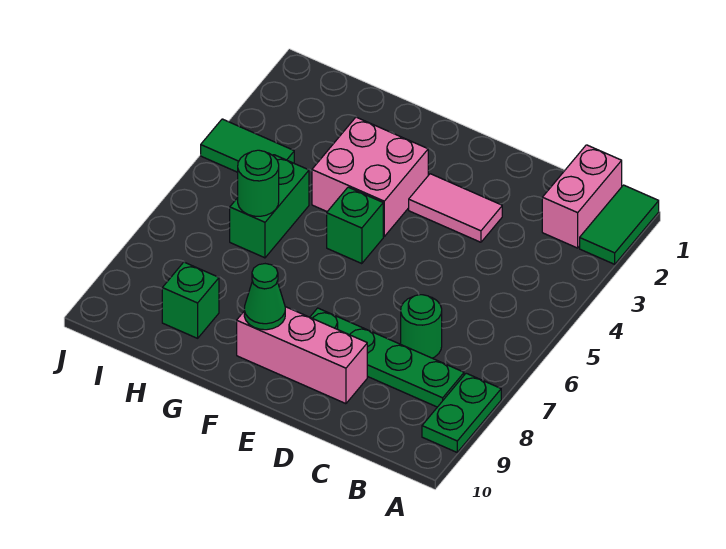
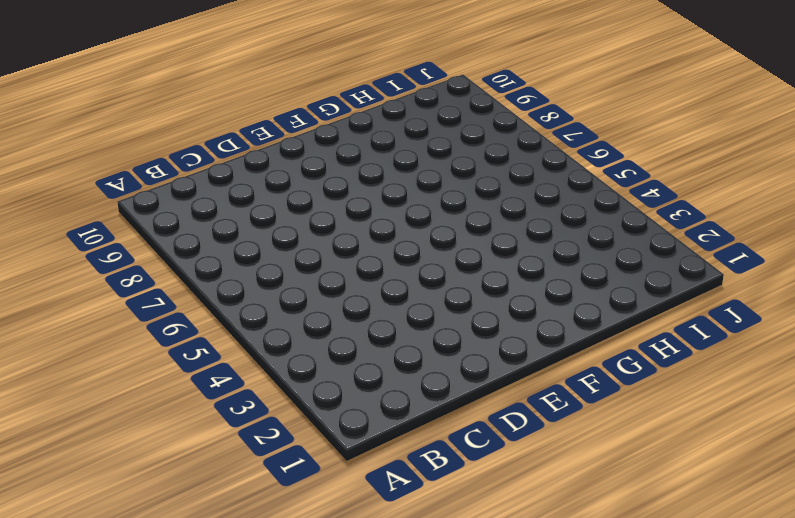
none -> green 1x2 tile [580,185,659,264]
none -> green 1x2 plate [422,373,501,452]
none -> pink 1x2 brick [542,145,622,248]

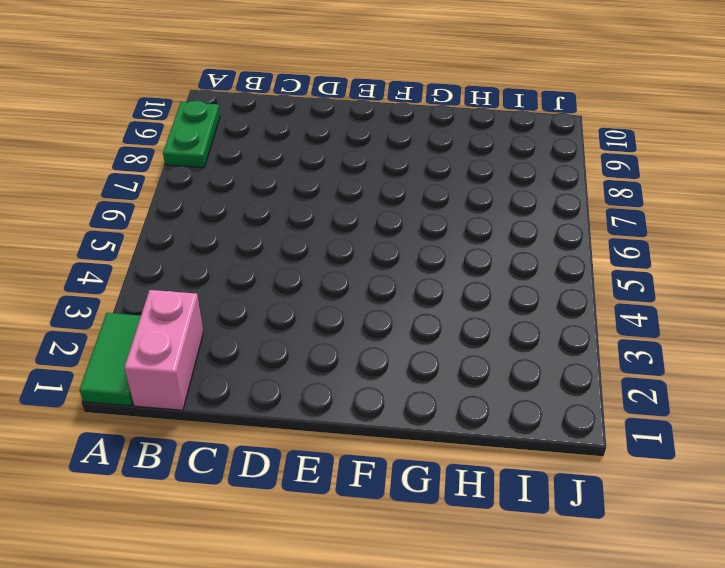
none -> green 1x4 plate [310,308,464,407]
none -> green 1x1 round brick [401,295,442,358]
none -> pink 1x2 tile [409,174,502,242]

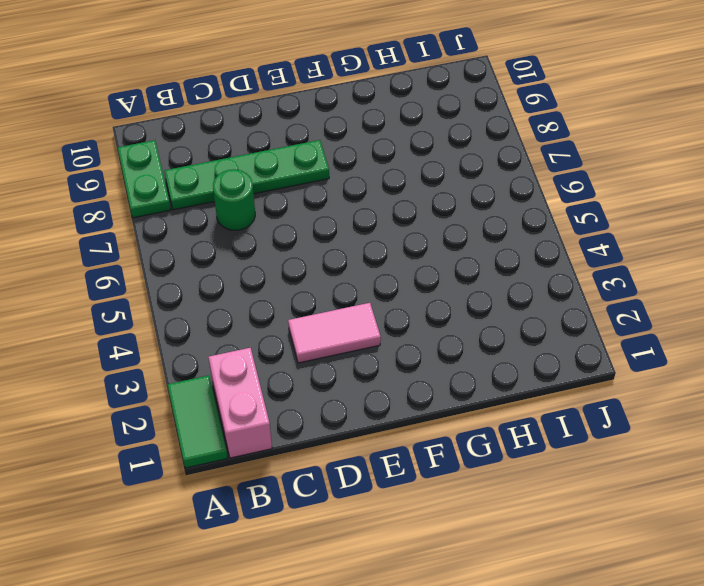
none -> pink 1x3 brick [237,307,367,404]
none -> pink 2x2 brick [312,117,428,236]
none -> green 1x1 brick [327,187,383,264]

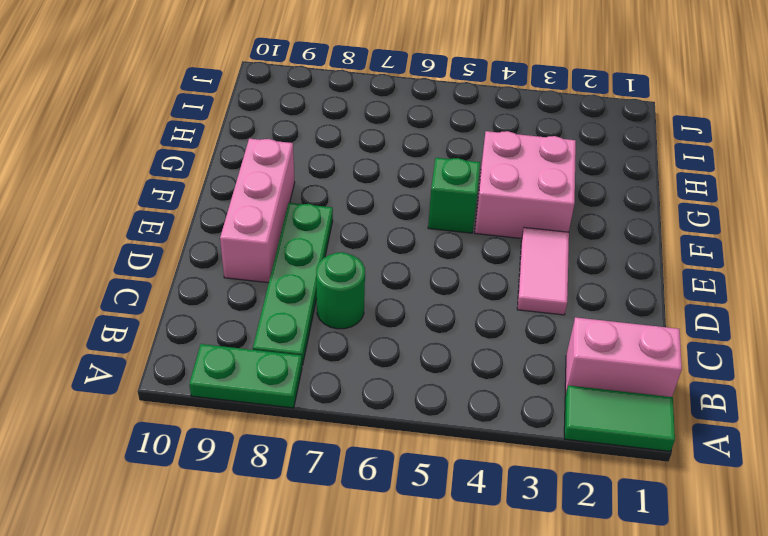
none -> green 1x2 brick [230,155,309,258]
none -> green 1x1 brick [162,262,219,338]
none -> green 1x2 tile [201,119,294,172]

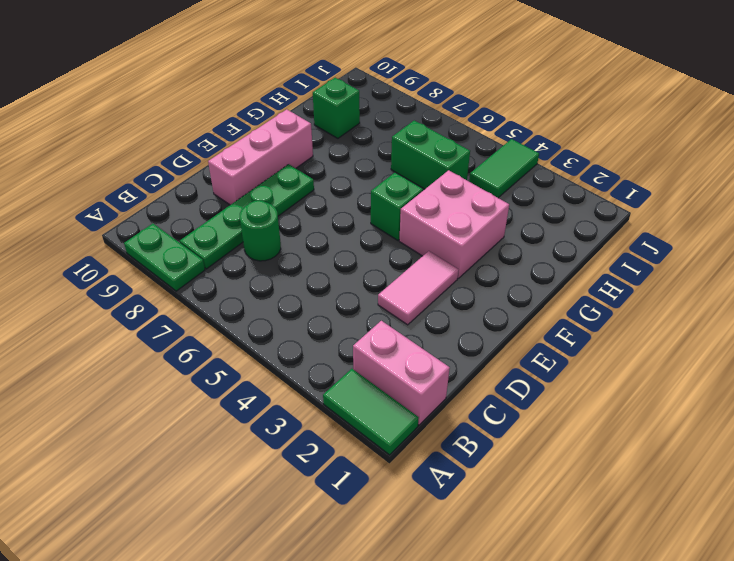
none -> green 1x1 cone [244,264,285,330]
none -> green 1x1 round brick [238,150,279,216]

